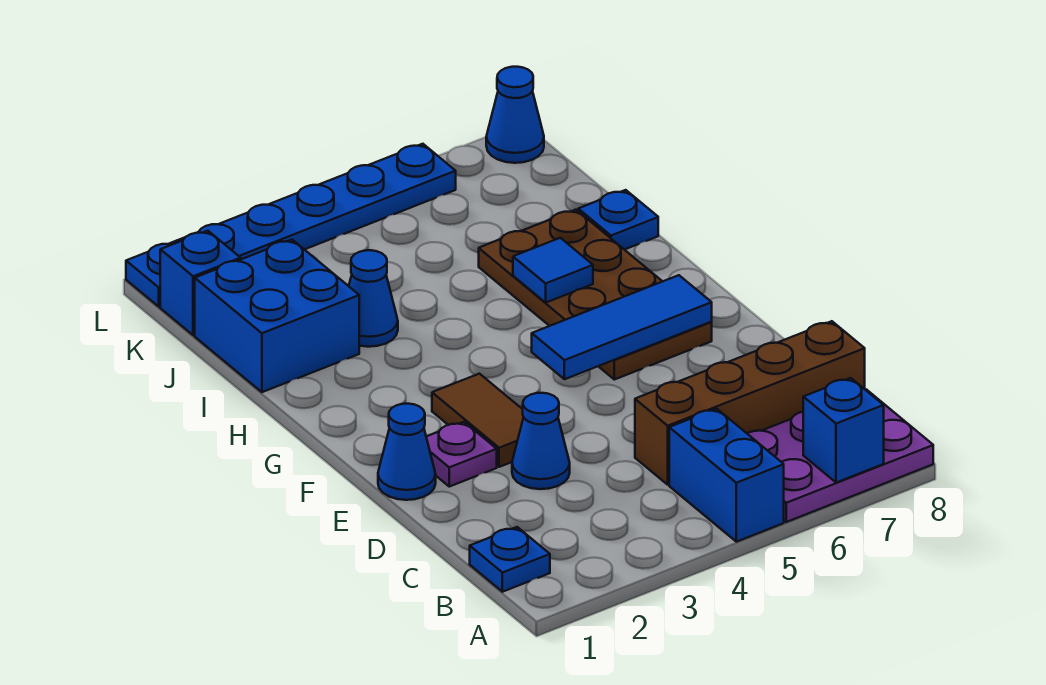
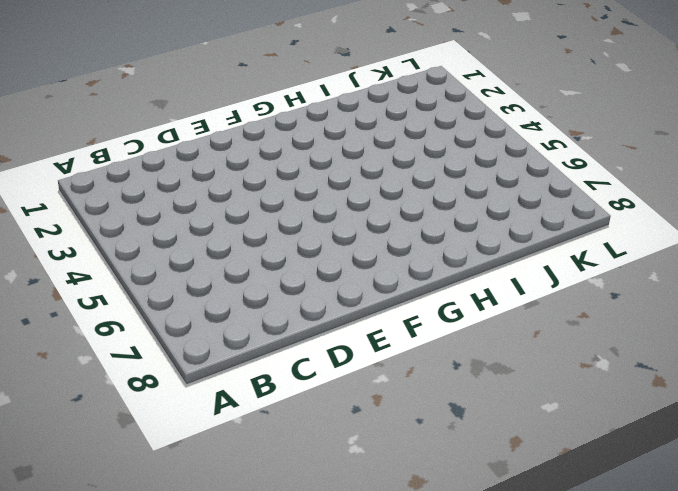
none -> blue 1x2 brick [669,409,784,542]
none -> purple 2x3 plate [747,389,933,522]
none -> blue 1x1 plate [470,527,550,592]

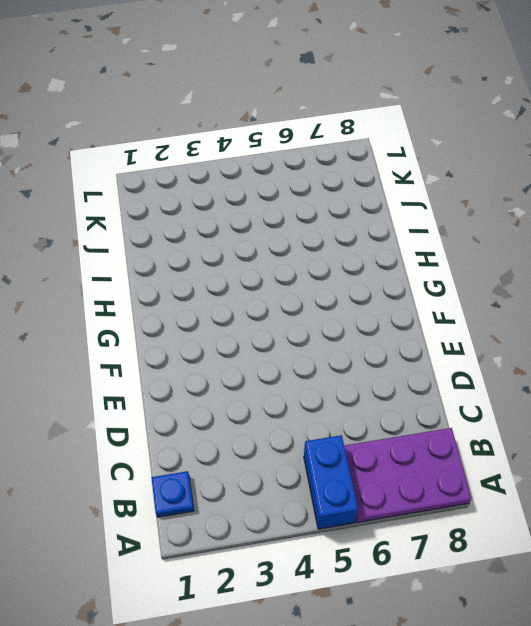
none -> brown 1x4 brick [635,321,865,485]
none -> blue 1x1 cone [512,393,570,489]
none -> blue 1x1 cone [378,404,436,500]

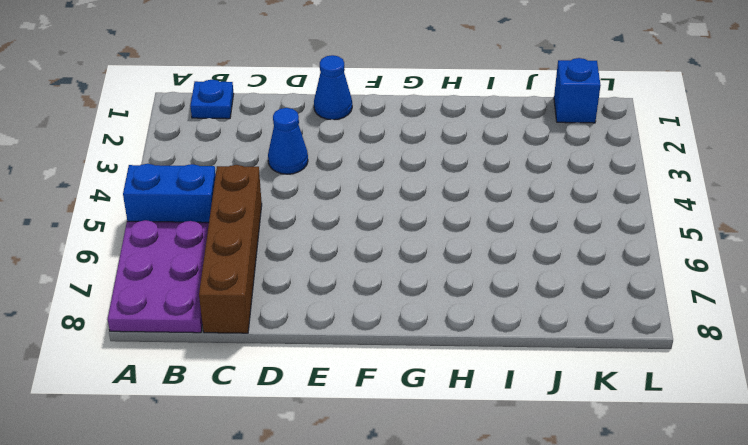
none -> purple 1x1 plate [426,422,497,487]
none -> brown 1x2 tile [432,374,523,467]
none -> brown 2x4 plate [479,210,712,380]

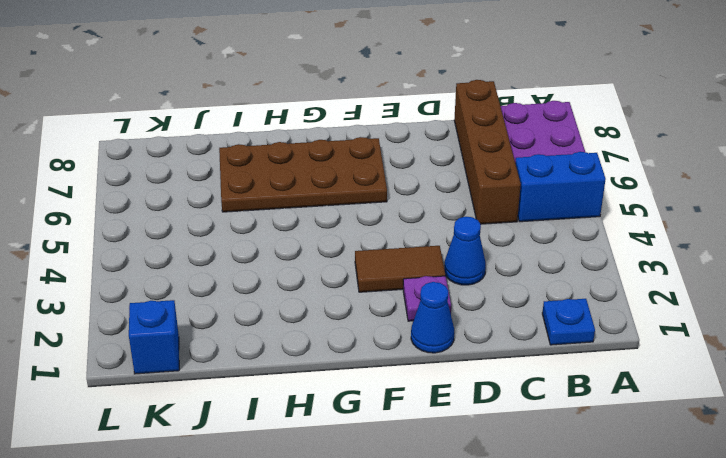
none -> blue 2x2 brick [195,240,359,392]
none -> blue 1x1 cone [349,250,398,347]
none -> blue 1x1 plate [578,190,658,250]

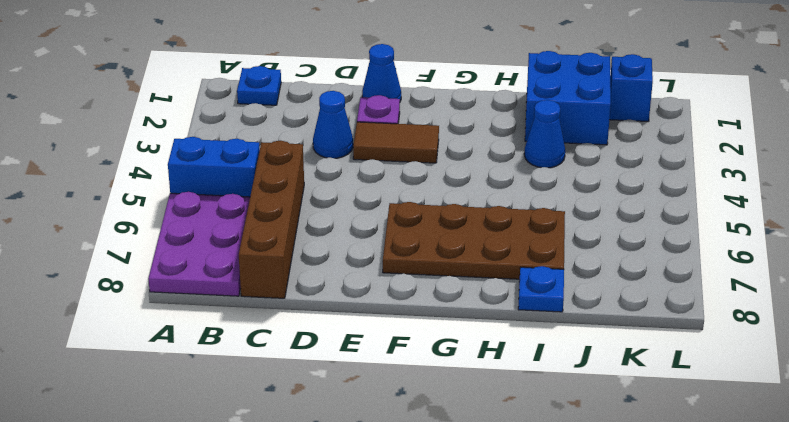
none -> blue 1x6 plate [126,144,456,307]
none -> blue 1x1 cone [486,67,544,163]
none -> blue 1x1 brick [803,378,884,483]

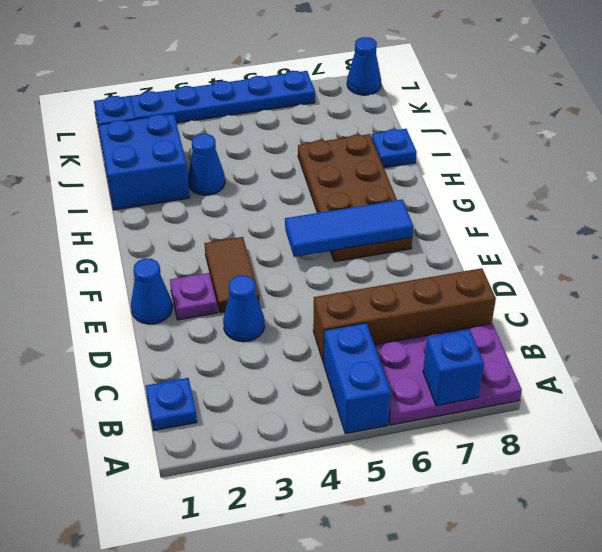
none -> blue 1x1 tile [513,238,593,302]

